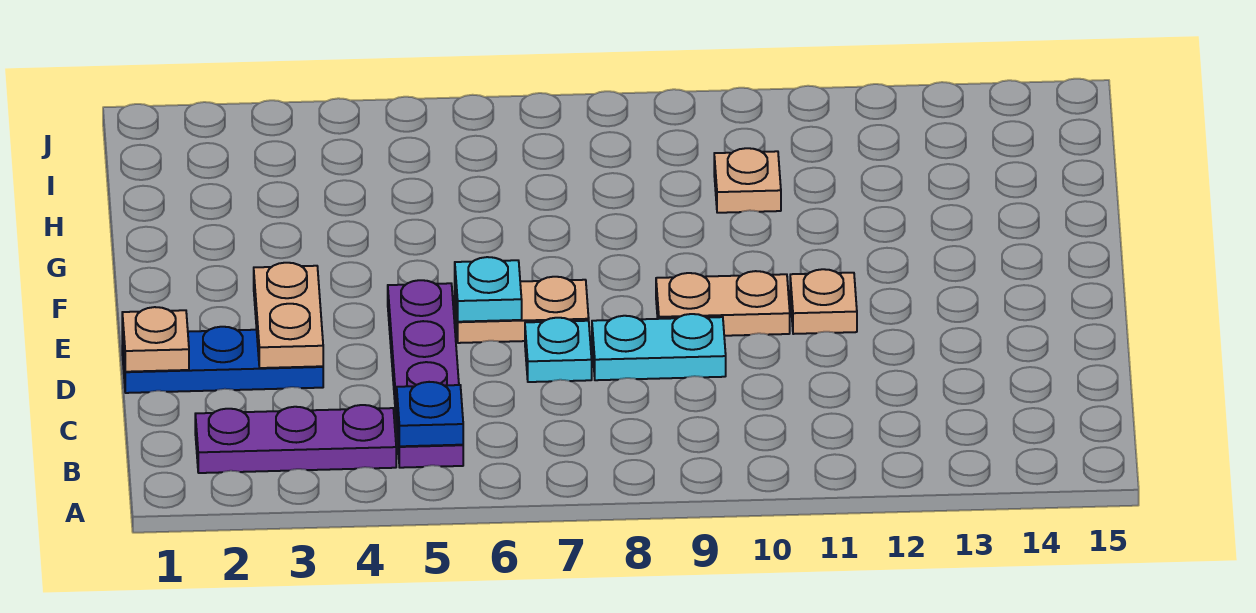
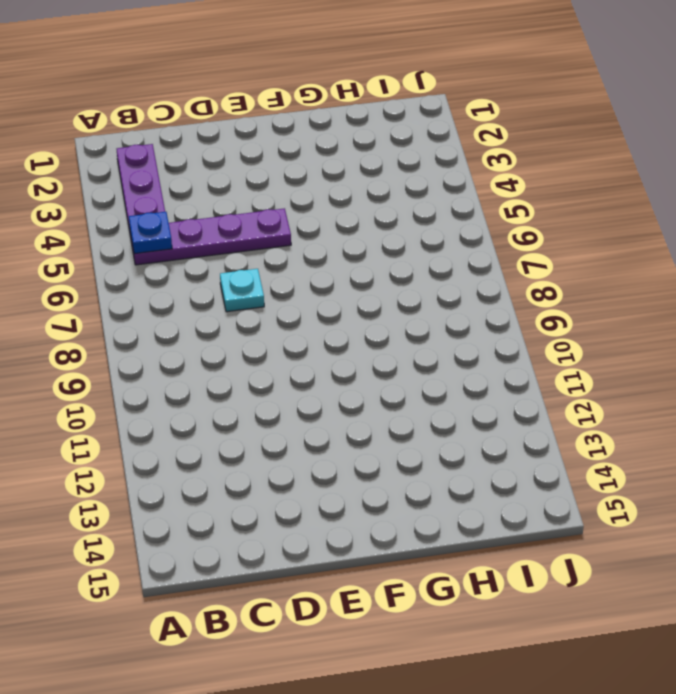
none -> blue 1x3 plate [122,327,323,393]
none -> cyan 1x2 plate [592,314,726,380]
none -> tan 1x2 plate [455,277,589,343]

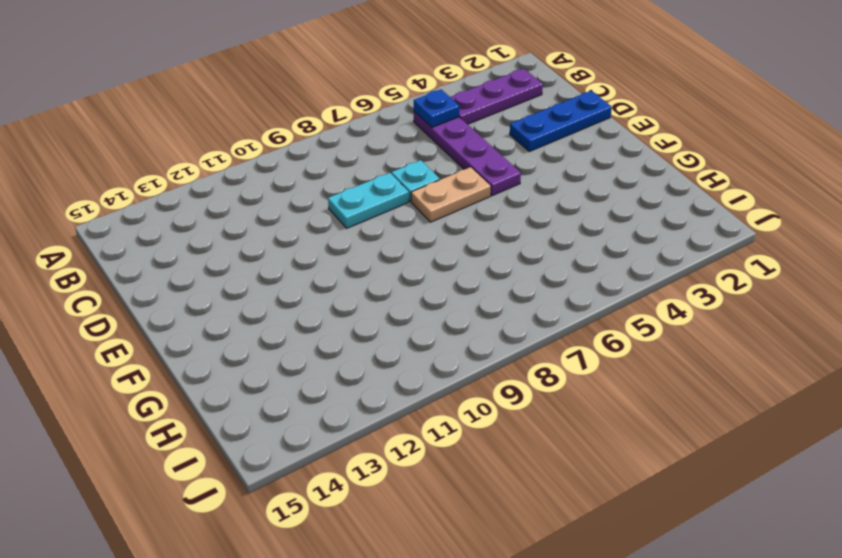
none -> tan 1x2 plate [656,271,790,336]
none -> tan 1x1 plate [790,269,857,334]
none -> tan 1x1 plate [714,148,781,213]

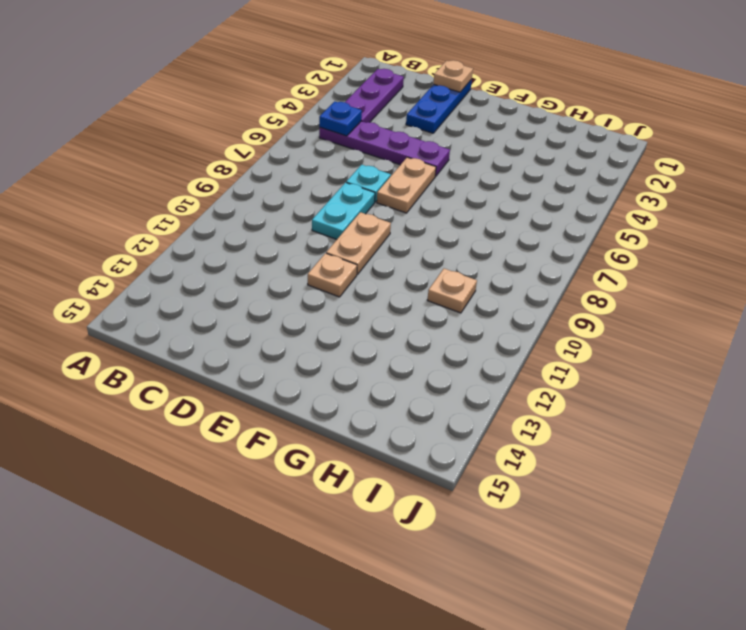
none -> tan 1x2 plate [254,263,323,368]
none -> cyan 1x1 plate [455,257,522,322]

